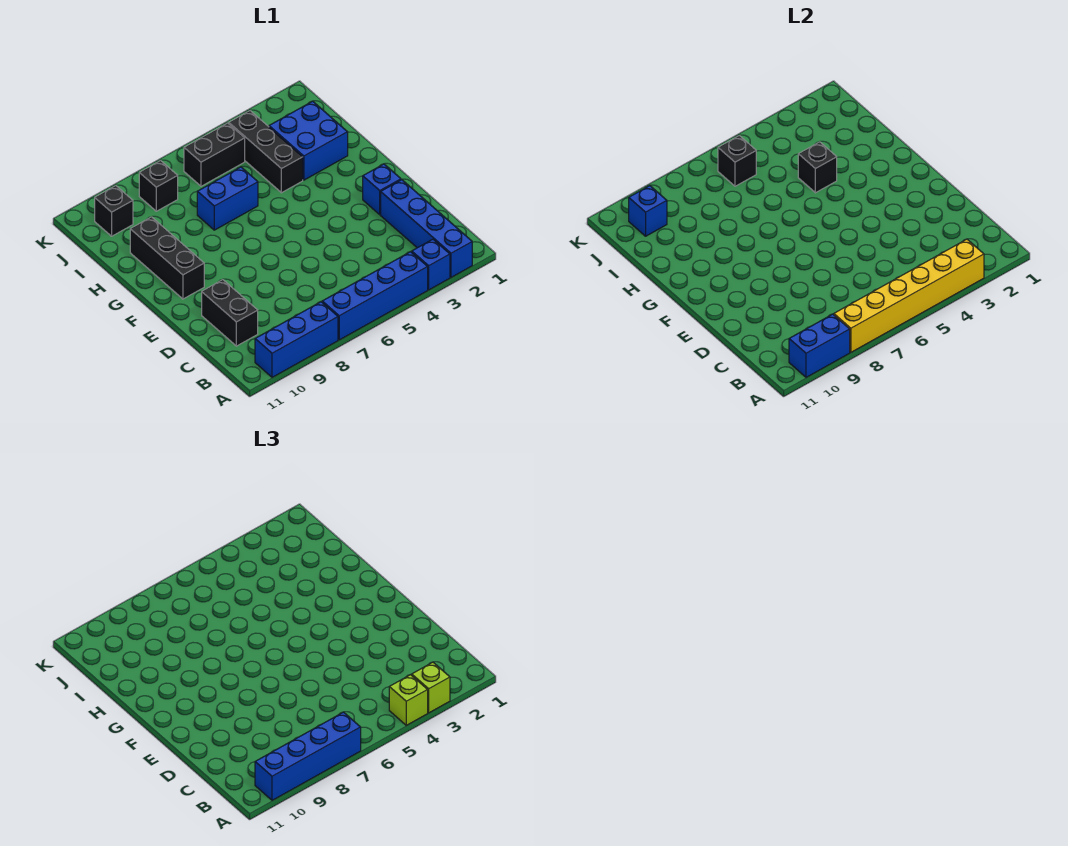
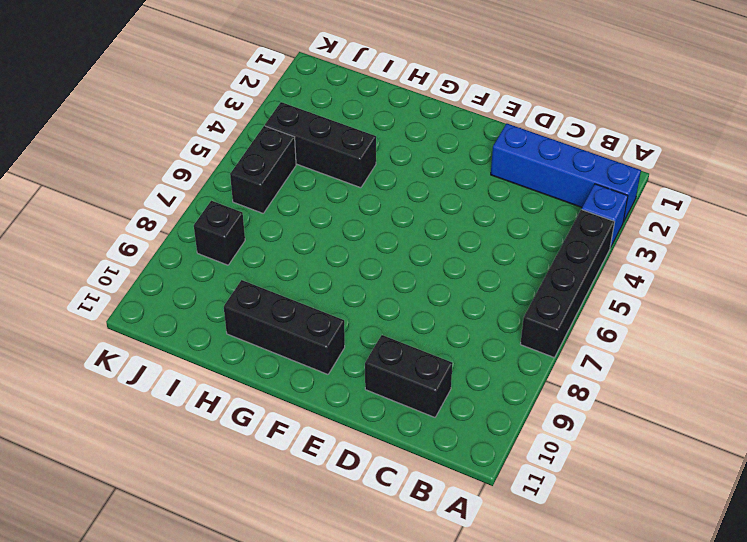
black 1x4 brick [521,209,614,358] -> blue 1x4 brick [322,252,428,340]
none -> blue 1x3 brick [255,302,338,377]
none -> blue 1x1 brick [363,164,401,215]
none -> blue 2x2 brick [269,101,348,180]

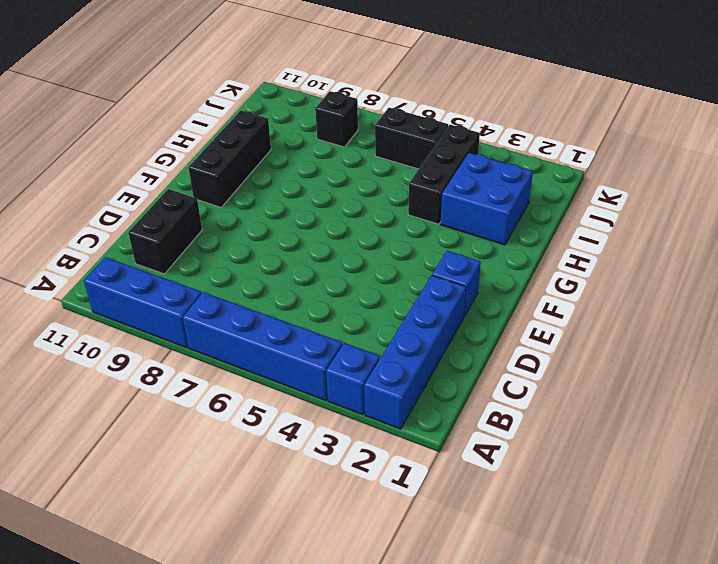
none -> blue 1x2 brick [197,167,258,230]
none -> black 1x1 brick [95,186,133,236]
none -> yellow 1x6 brick [834,239,984,352]

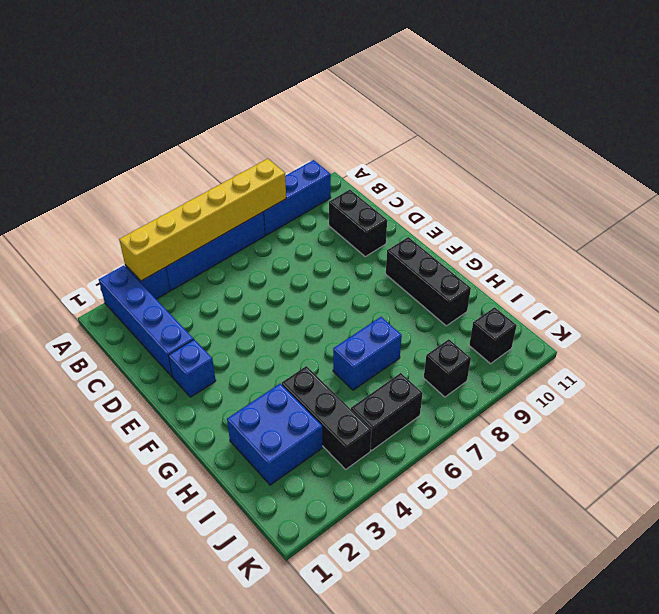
none -> blue 1x2 brick [789,314,850,377]
none -> black 1x1 brick [798,142,837,193]
none -> black 1x1 brick [718,136,756,186]

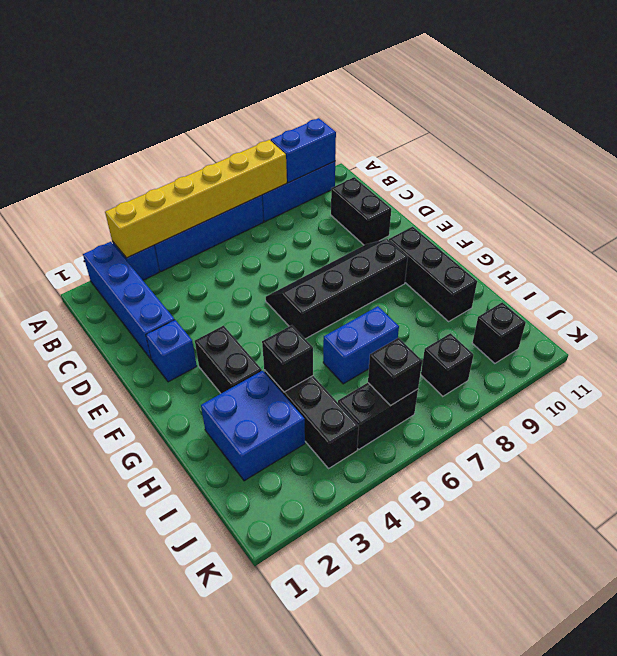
black 2x4 slope [266,239,408,339] -> none
black 1x2 brick [195,325,262,393] -> none
none -> blue 1x1 brick [629,186,667,236]
none -> lime 1x1 brick [412,662,450,713]
none -> lime 1x1 brick [389,675,428,725]

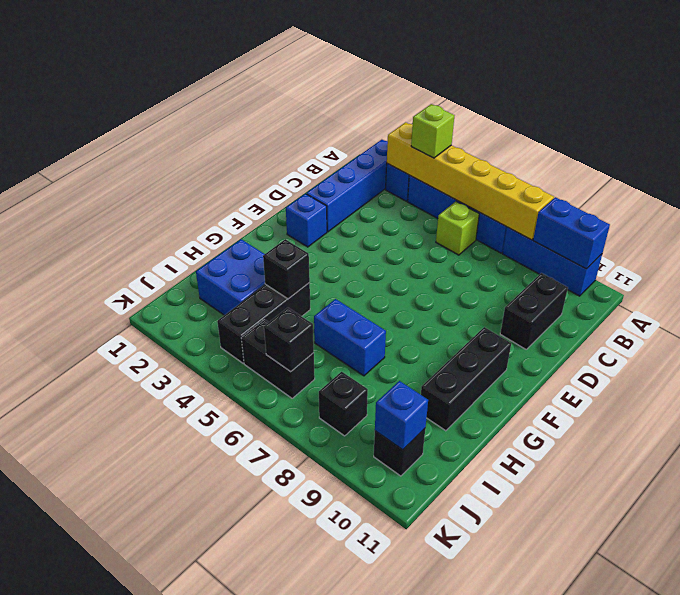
lime 1x1 brick [436,201,479,255] -> lime 1x1 brick moved to [412,662,450,713]
none -> blue 1x4 brick [255,712,361,800]

